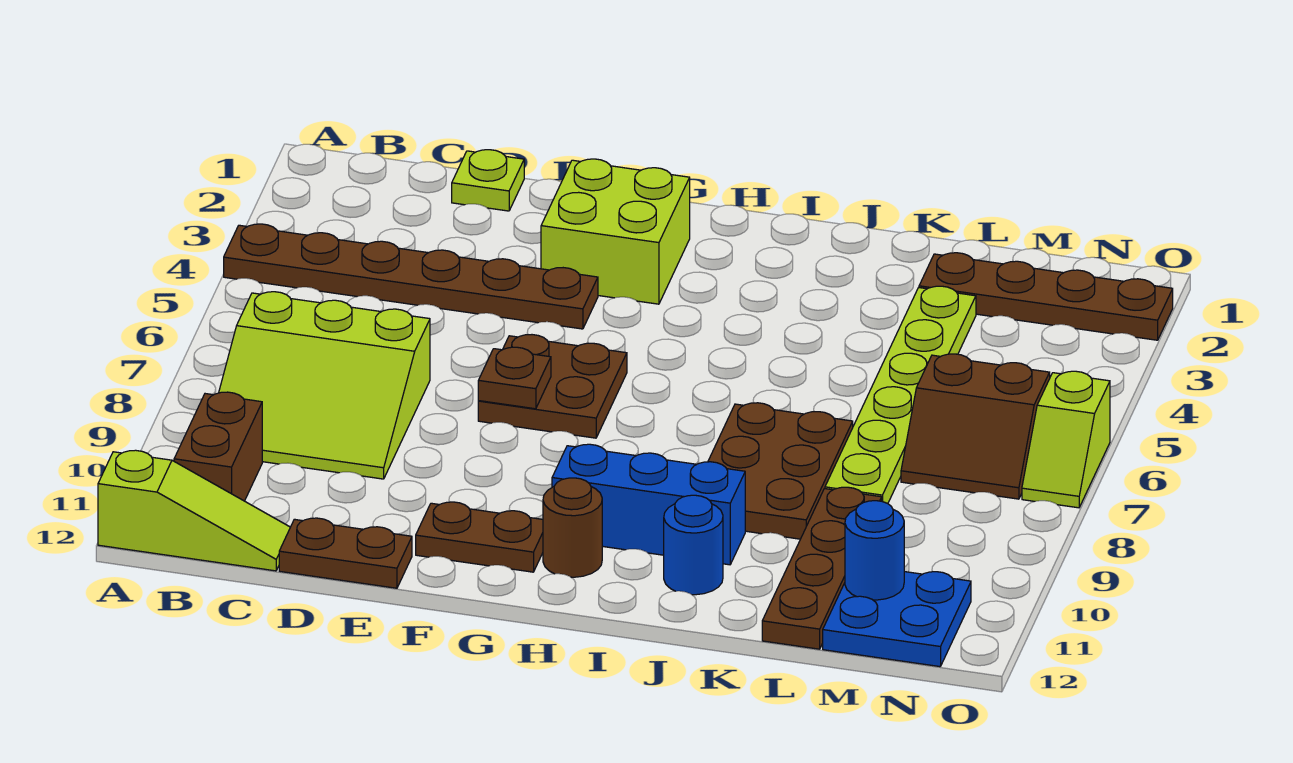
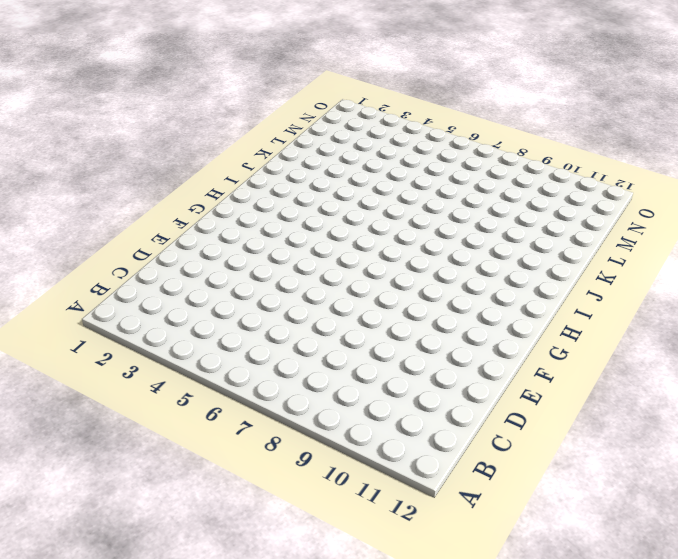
none -> brown 1x6 plate [224,224,598,329]
none -> lime 1x3 slope [98,450,290,571]
none -> lime 3x3 slope [219,292,430,479]

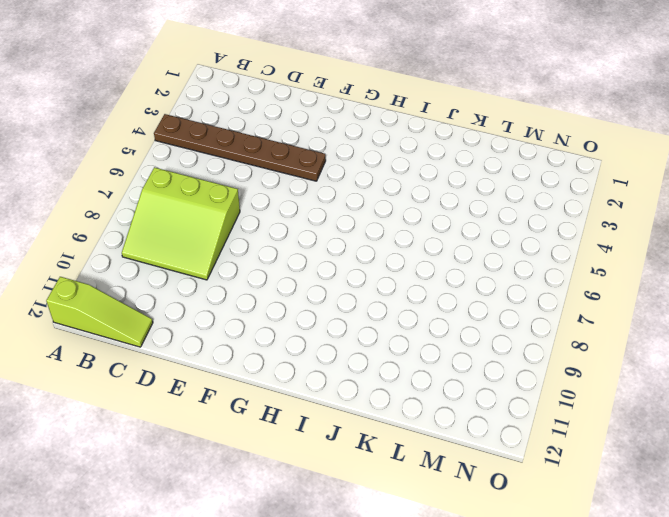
none -> brown 1x2 brick [174,392,262,501]
none -> lime 1x1 plate [452,150,524,211]
none -> brown 1x2 plate [279,518,412,588]

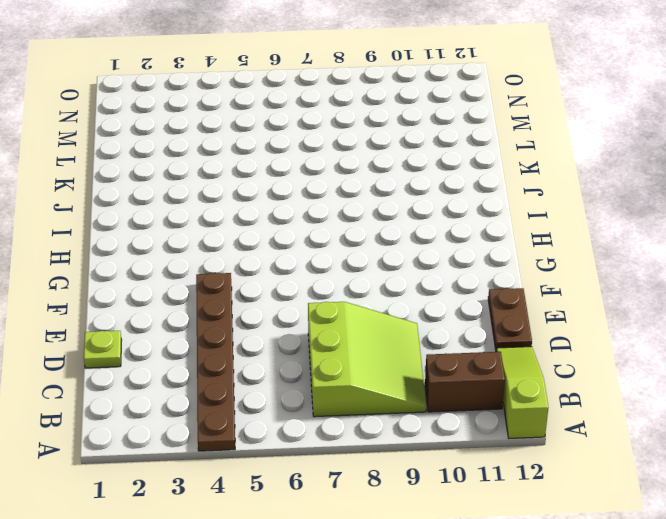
none -> lime 2x2 brick [541,159,690,304]
none -> brown 2x2 plate [478,335,627,438]
none -> brown 1x2 plate [416,502,543,572]

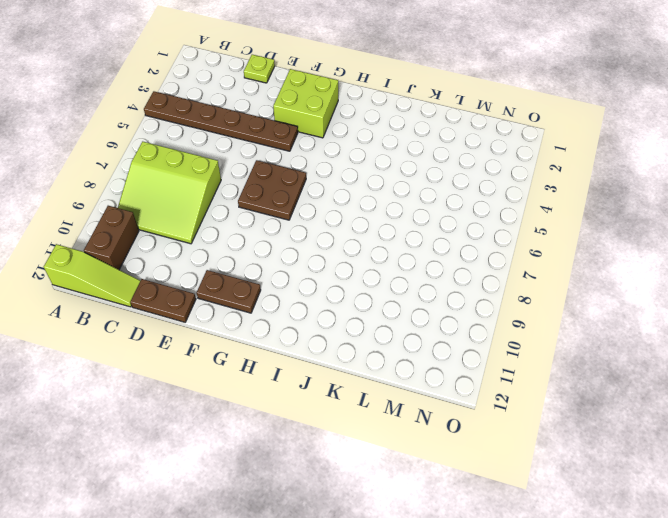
none -> blue 1x3 brick [552,444,745,565]
none -> brown 1x1 round brick [543,478,602,577]
none -> brown 2x3 plate [708,403,853,539]

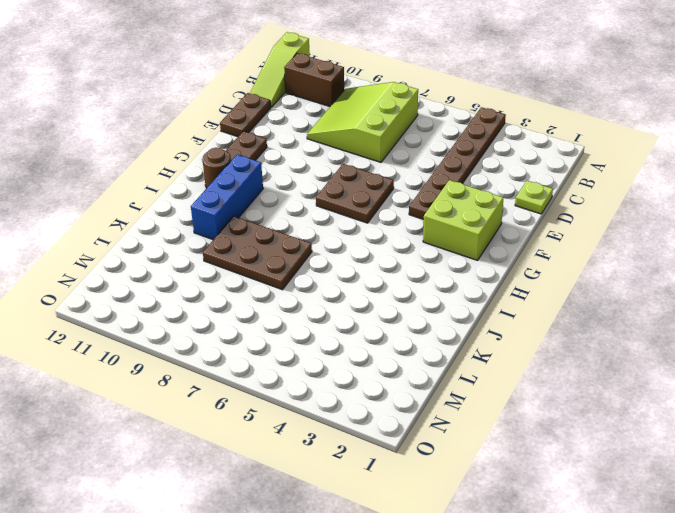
none -> blue 1x1 round brick [664,495,723,595]
none -> brown 1x4 plate [919,253,1173,340]
none -> lime 1x6 plate [825,286,976,503]

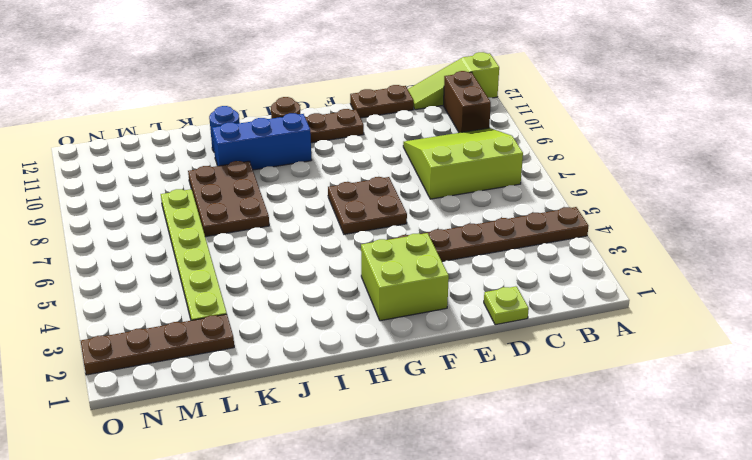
none -> brown 1x4 plate [762,487,882,649]
none -> brown 2x2 slope [901,354,1050,499]
none -> blue 2x2 plate [823,572,971,667]

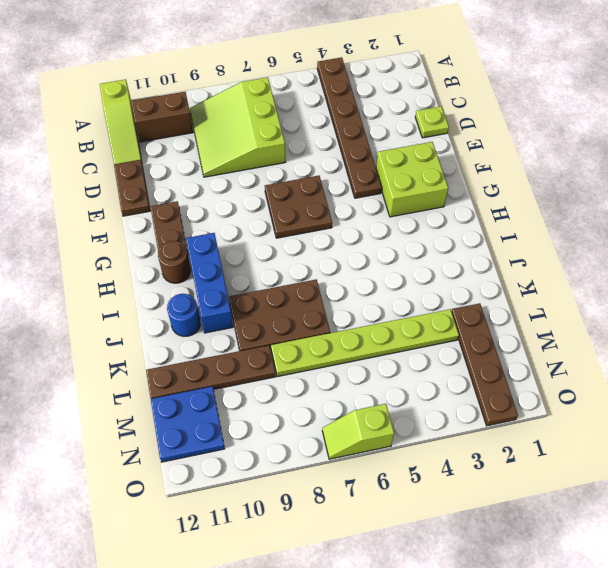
none -> brown 2x2 slope [901,354,1050,499]
none -> brown 1x1 plate [478,347,551,409]
none -> blue 1x1 round brick [845,501,904,600]

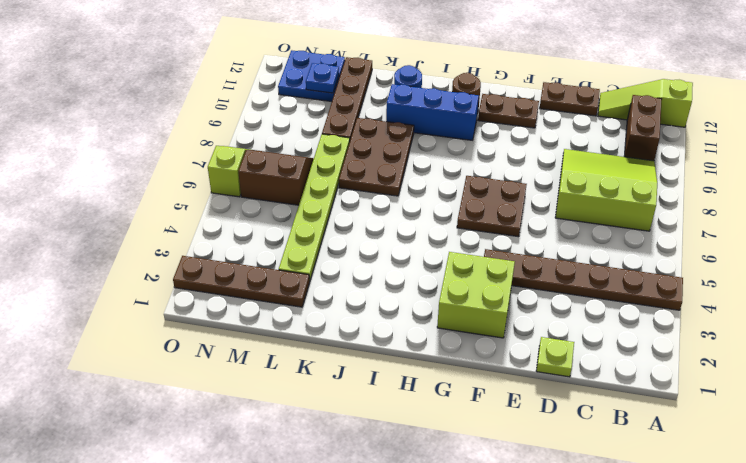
blue 1x1 plate [306,63,339,93] -> blue 1x1 round brick [845,501,904,600]
none -> brown 1x1 plate [478,347,551,409]

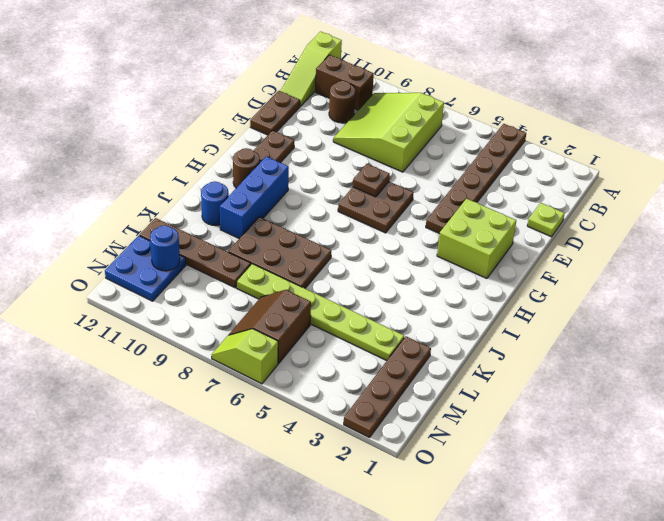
brown 1x1 round brick [329,81,355,123] -> none

